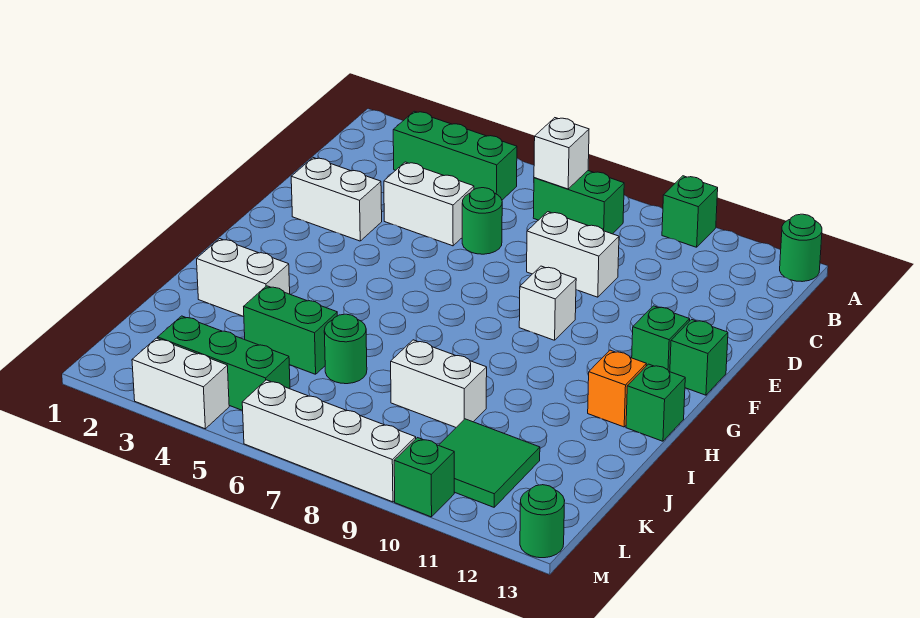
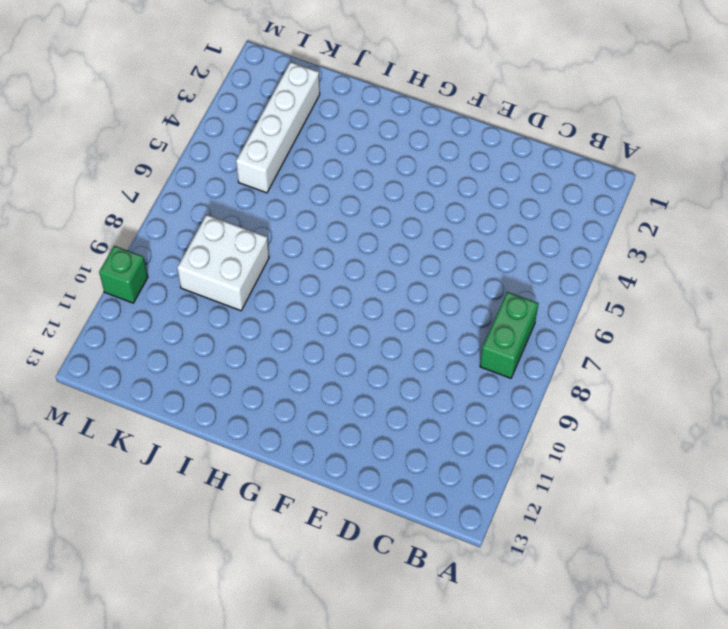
white 2x2 brick [177,215,269,311] -> white 1x2 brick [391,340,487,427]
white 1x4 brick [236,62,320,193] -> white 1x4 brick moved to [242,380,416,502]
none -> green 1x1 brick [662,176,718,247]
none -> green 1x1 round brick [780,214,822,282]
none -> green 1x3 brick [393,111,517,200]

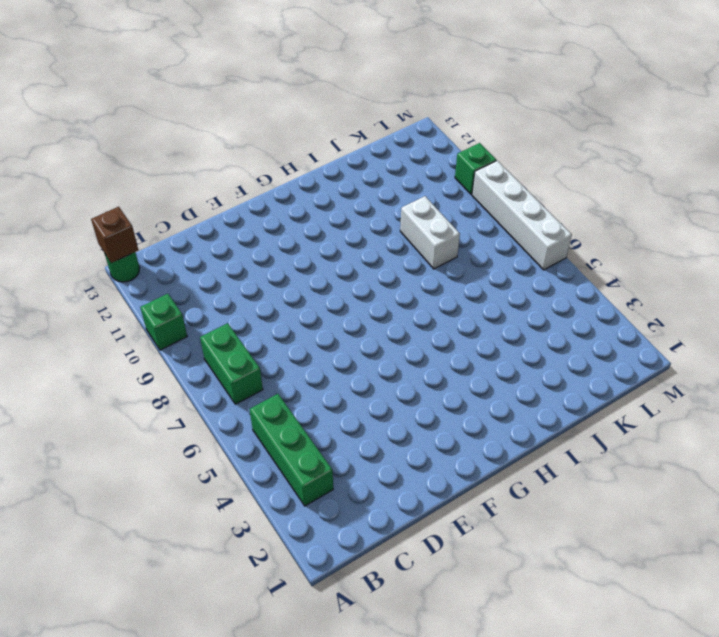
brown 1x1 brick [91,207,138,263] -> none
none -> white 1x2 brick [384,162,474,246]
none -> green 1x1 round brick [462,188,502,254]
none -> white 1x2 brick [527,212,619,297]

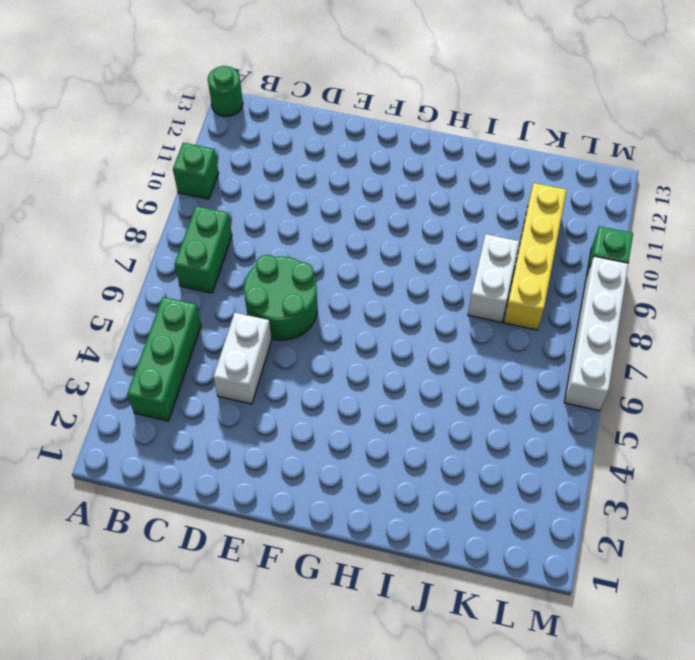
green 2x2 round brick [244,255,317,340] -> green 1x1 round brick [462,188,502,254]
yellow 1x4 brick [503,183,567,330] -> green 2x2 tile [439,419,540,507]
none -> white 1x2 brick [527,212,619,297]
none -> white 1x2 brick [291,158,382,241]
none -> white 1x1 brick [519,266,576,340]

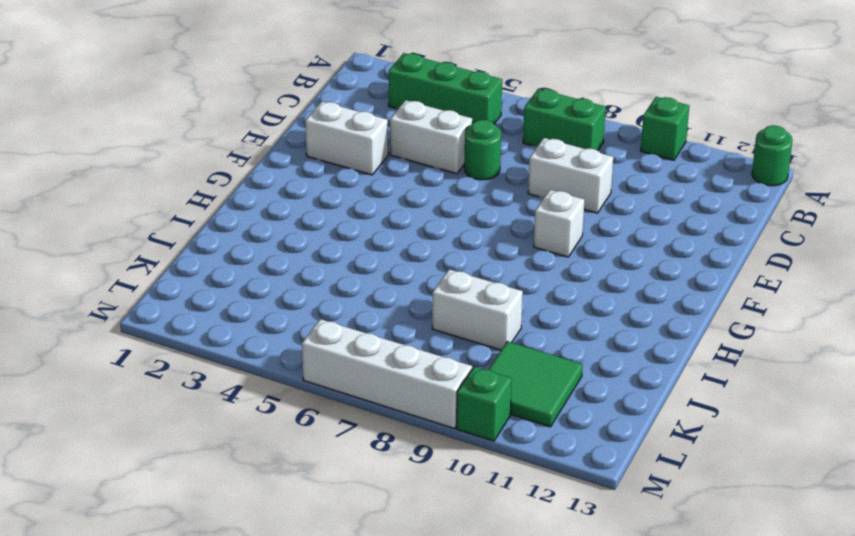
none -> green 1x1 brick [632,306,690,372]
none -> green 1x1 brick [670,319,728,395]
none -> orange 1x1 brick [588,350,646,427]

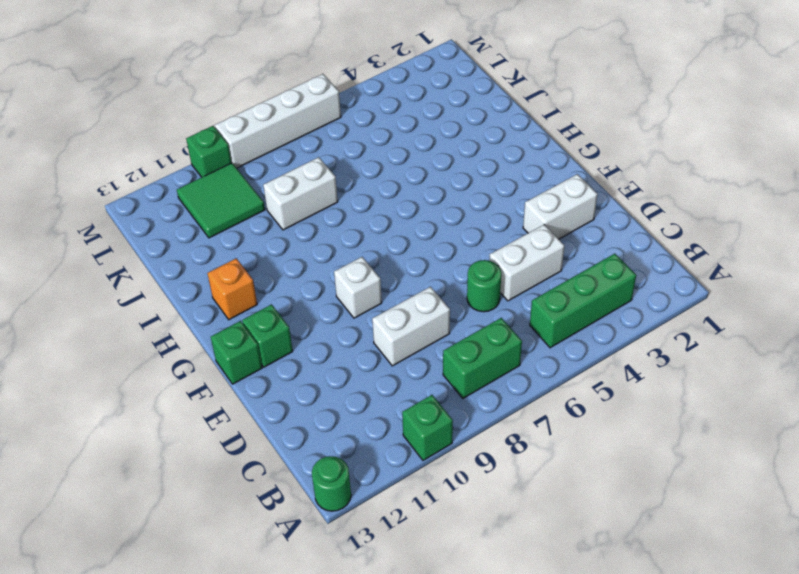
none -> green 1x1 brick [626,364,685,441]
none -> white 1x2 brick [197,239,290,317]
none -> green 1x2 brick [244,286,337,374]

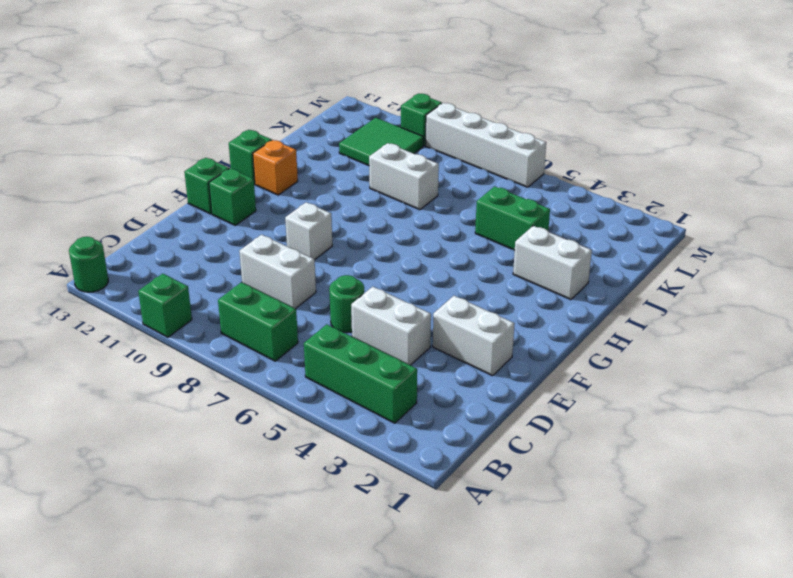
none -> green 1x1 round brick [324,314,367,384]
none -> green 1x3 brick [158,316,290,411]
none -> white 1x2 brick [132,338,229,429]

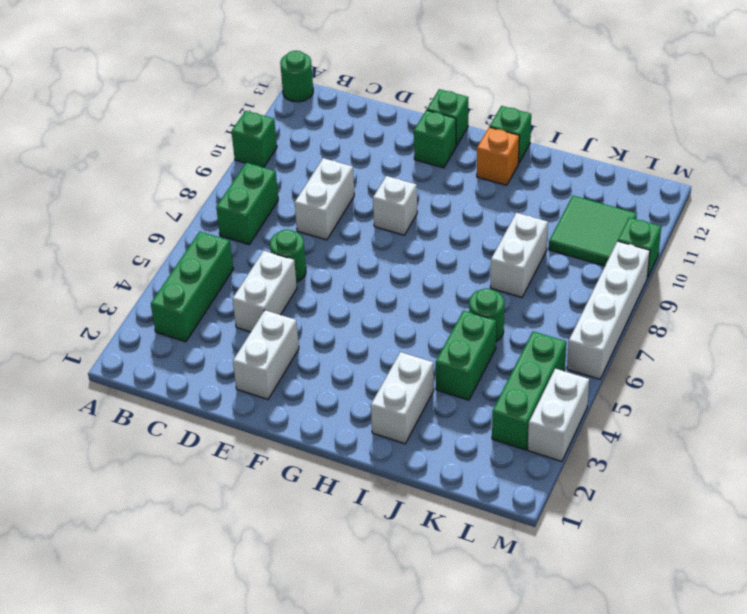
none -> green 1x1 round brick [520,485,565,558]
none -> white 1x1 brick [534,118,589,189]

